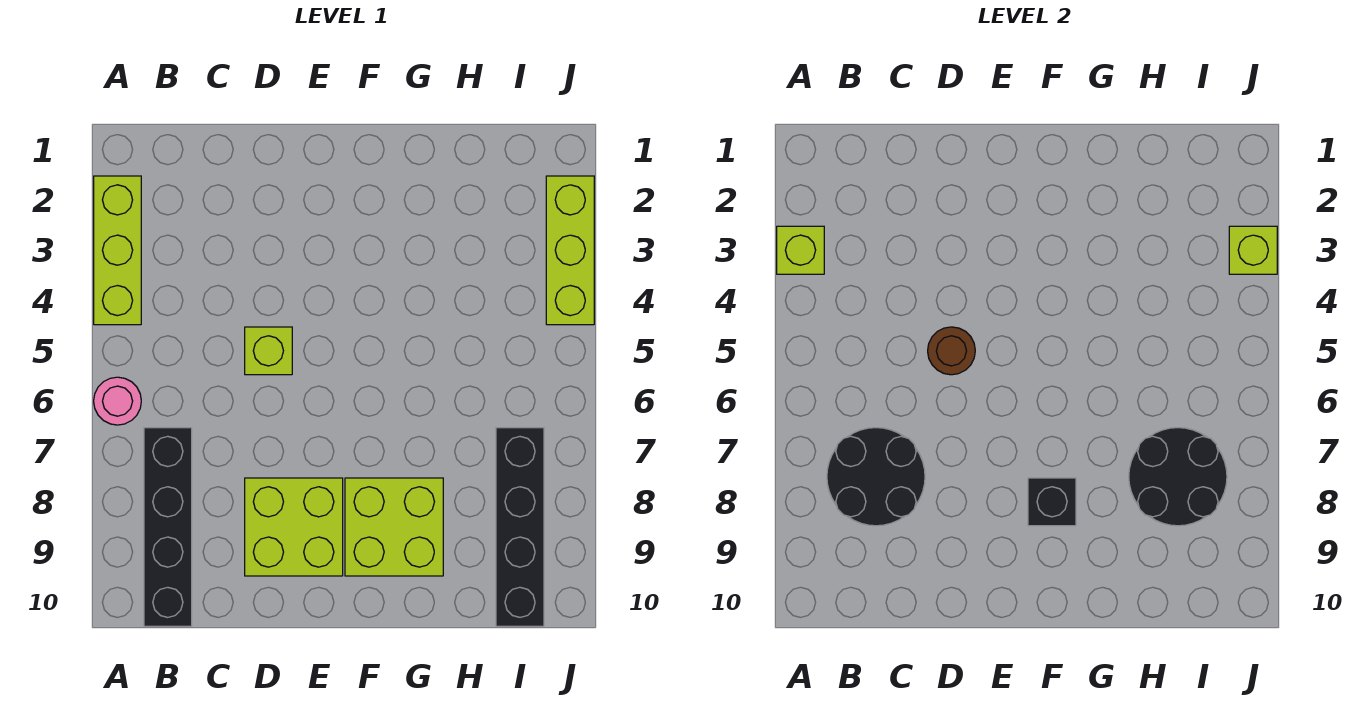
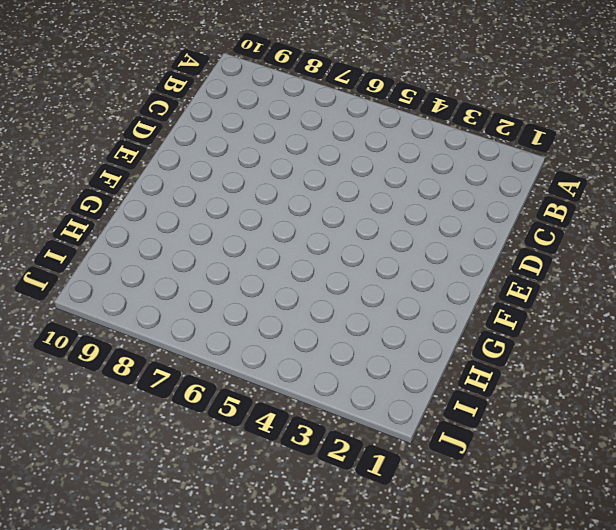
none -> lime 1x3 brick [94,176,141,325]
none -> pink 1x1 round brick [94,377,141,425]
none -> black 1x4 brick [144,428,192,626]

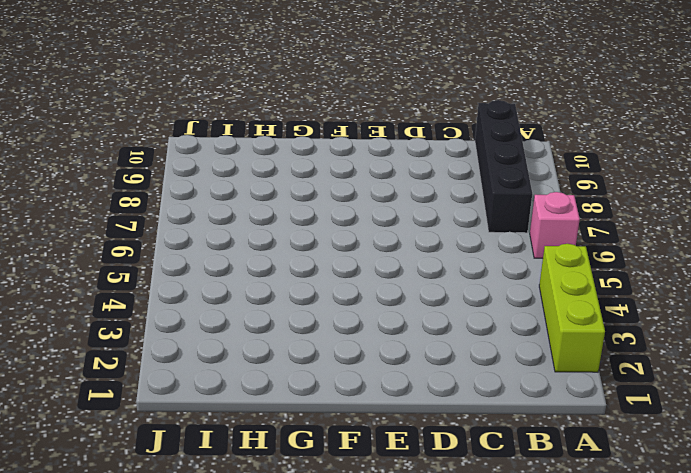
pink 1x1 brick [530,192,580,258] -> pink 1x1 round brick [94,377,141,425]
none -> lime 1x1 brick [245,327,292,375]
none -> lime 2x2 brick [245,478,343,576]
none -> lime 2x2 brick [345,478,443,576]

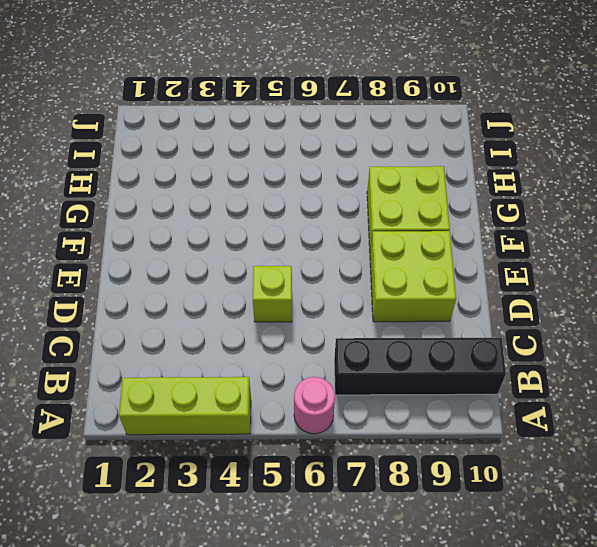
none -> black 1x4 brick [496,428,544,626]
none -> lime 1x3 brick [546,176,594,325]
none -> lime 1x1 brick [777,226,824,274]

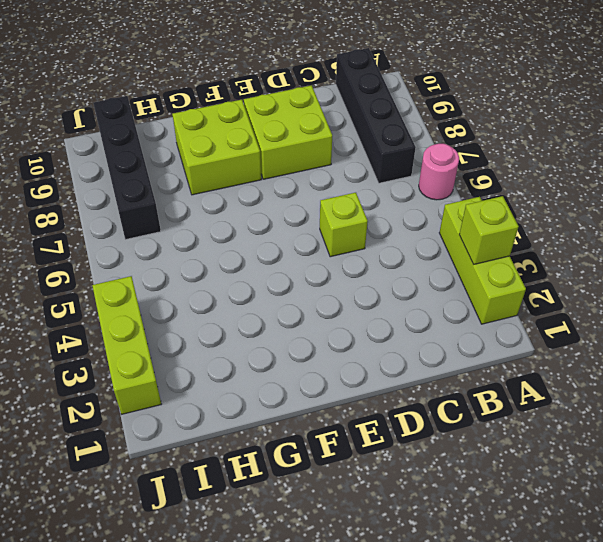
none -> black 2x2 round brick [827,428,925,526]
none -> brown 1x1 round brick [928,327,975,375]
none -> black 1x1 brick [1028,478,1076,526]

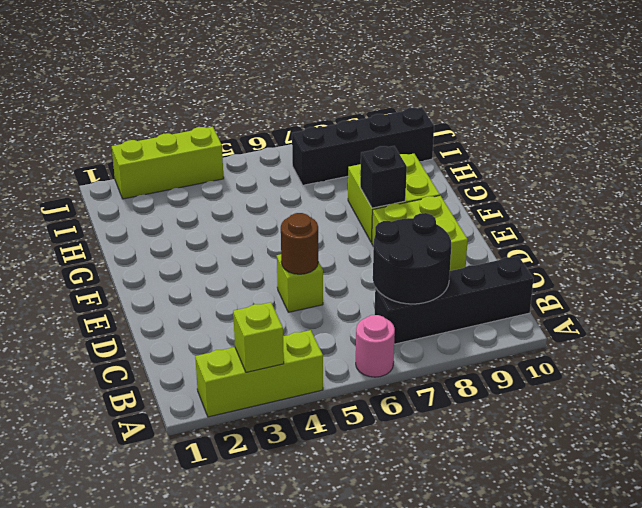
none -> black 2x2 round brick [1129,428,1227,526]
none -> lime 1x1 brick [1229,226,1277,274]

